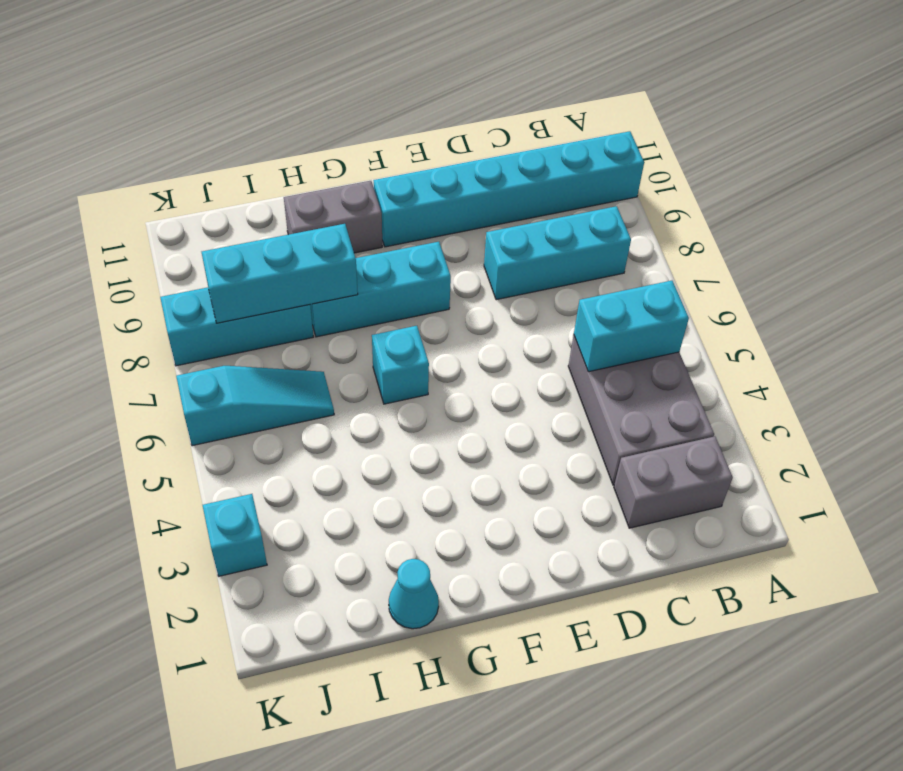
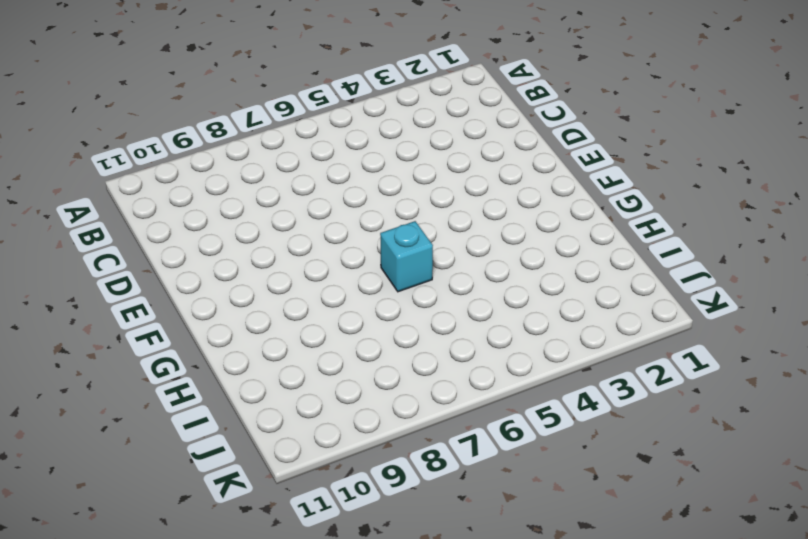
none -> cyan 1x6 brick [373,131,644,247]
none -> grey 1x2 brick [614,436,733,528]
none -> grey 2x3 brick [568,335,714,485]

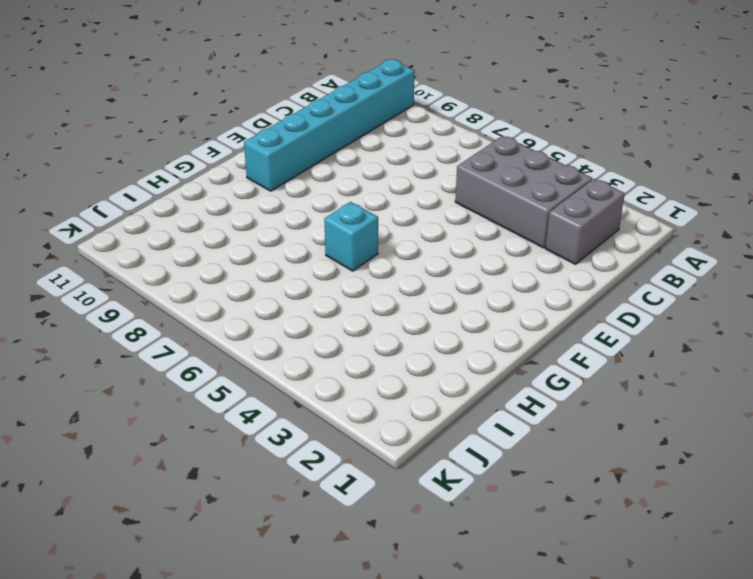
none -> cyan 1x3 brick [484,206,631,300]
none -> cyan 1x3 brick [310,242,451,337]
none -> grey 1x2 brick [284,181,382,253]

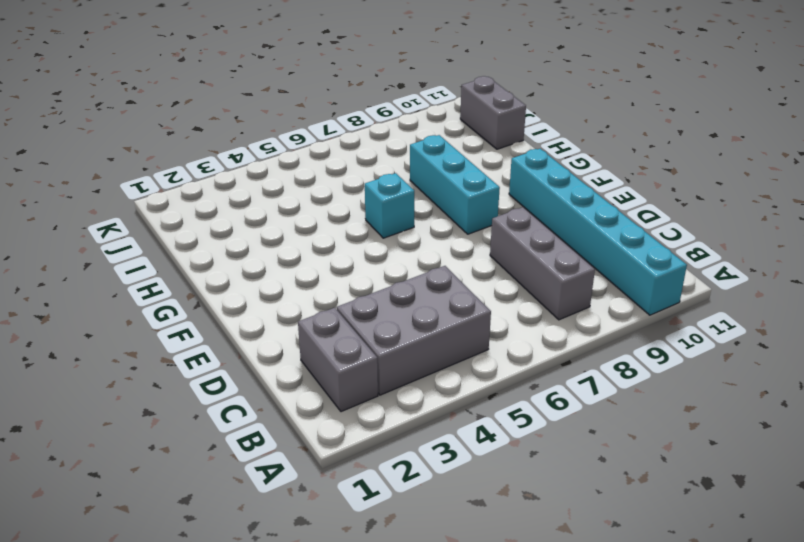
grey 1x3 brick [490,207,595,320] -> cyan 1x3 brick [484,206,631,300]
grey 1x2 brick [460,76,526,149] -> grey 1x2 brick moved to [284,181,382,253]
none -> cyan 1x1 cone [389,559,439,629]
none -> cyan 1x3 slope [176,366,334,446]
none -> cyan 1x3 brick [160,287,313,366]

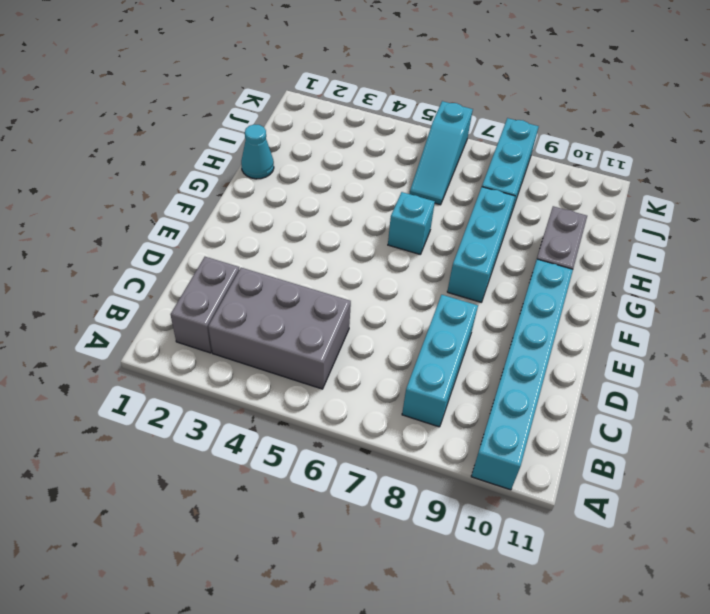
none -> cyan 1x1 brick [203,494,267,576]
none -> cyan 1x2 brick [574,281,689,372]
none -> cyan 1x3 brick [202,224,358,323]

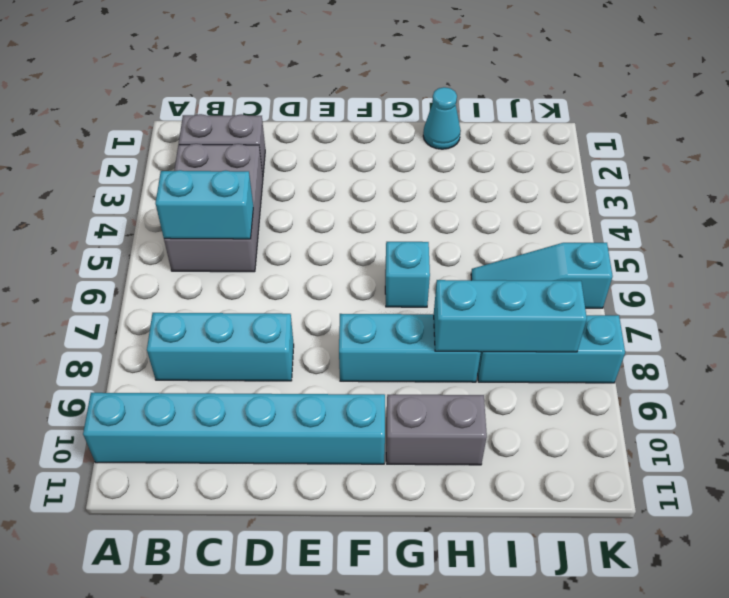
none -> cyan 1x1 brick [203,494,267,576]

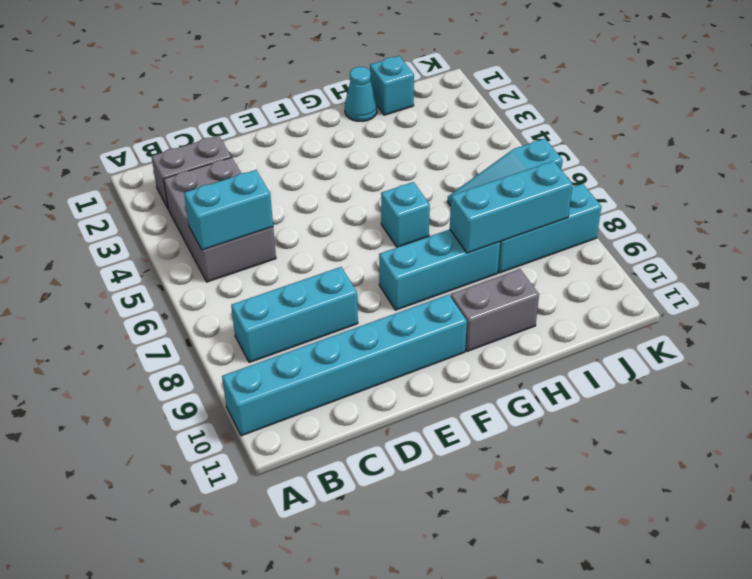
cyan 1x1 brick [370,56,414,115] -> cyan 1x1 brick moved to [203,494,267,576]

